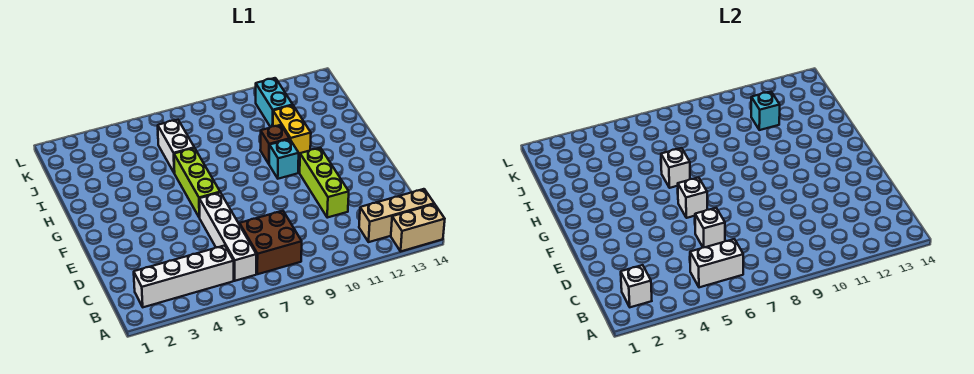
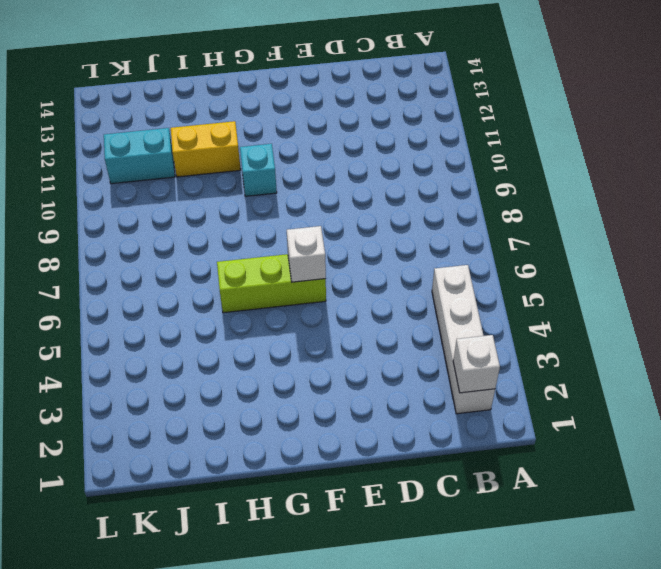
none -> tan 1x2 brick [391,204,445,251]
none -> white 1x4 brick [199,193,256,281]
none -> brown 2x2 brick [240,211,302,274]

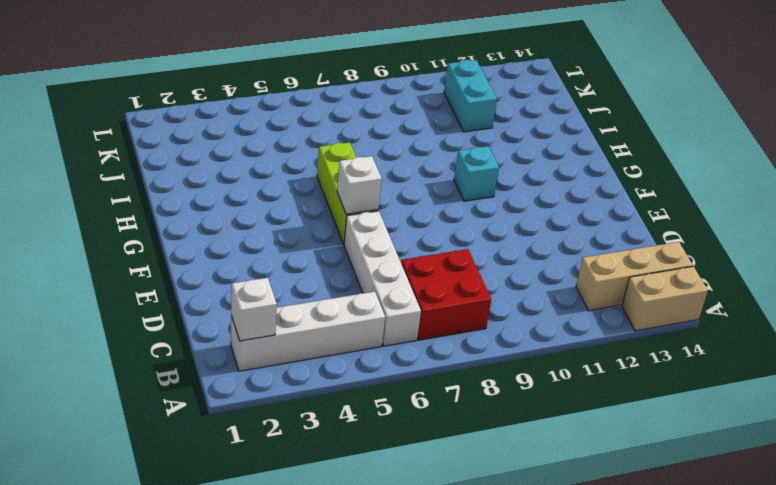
red 2x2 brick [401,249,491,340] -> brown 2x2 brick [240,211,302,274]
none -> lime 1x3 brick [300,148,349,218]
none -> brown 1x1 brick [260,125,290,164]
none -> yellow 1x2 brick [273,105,311,156]

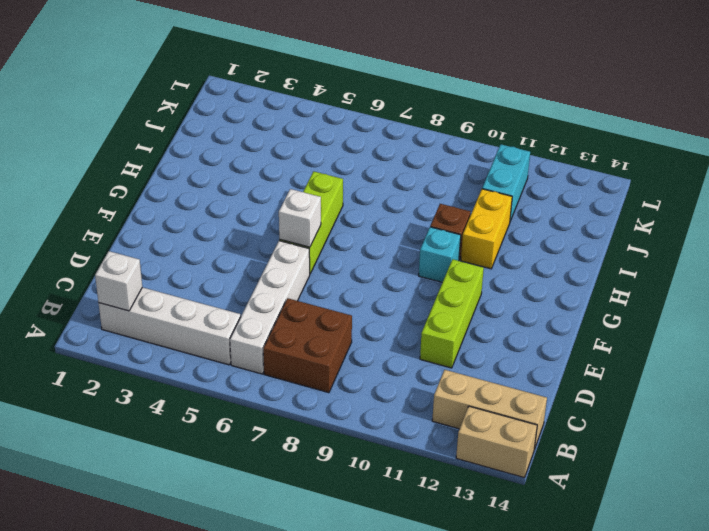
none -> white 1x2 brick [158,120,194,173]
none -> white 1x2 brick [690,239,743,287]
none -> white 1x1 brick [695,208,725,248]

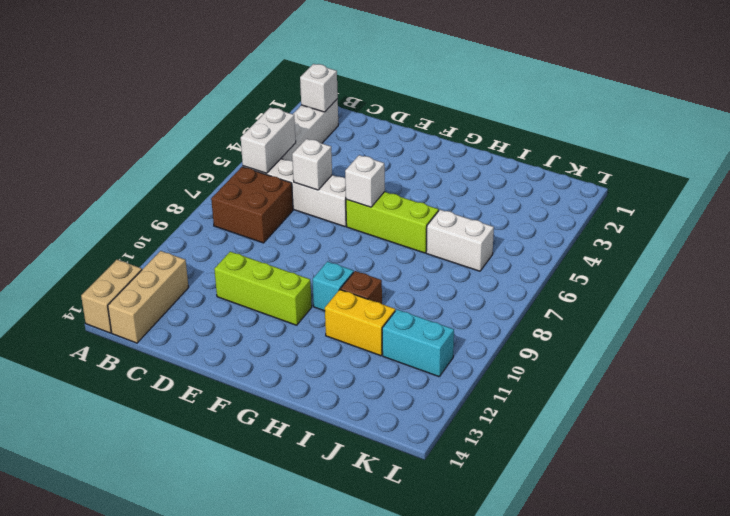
none -> white 1x1 brick [661,148,690,188]
none -> cyan 1x1 brick [751,92,780,130]

